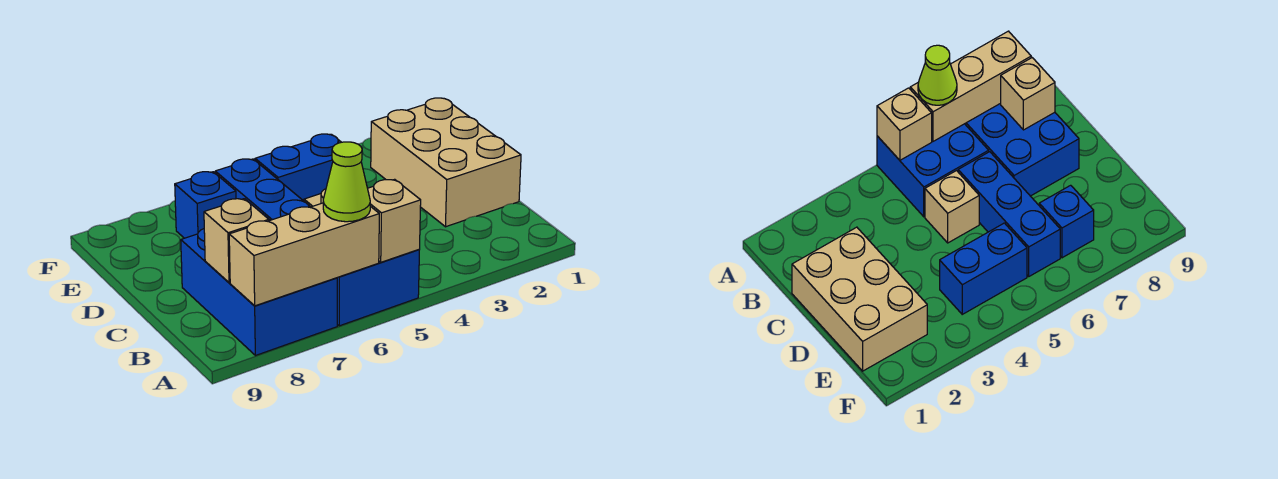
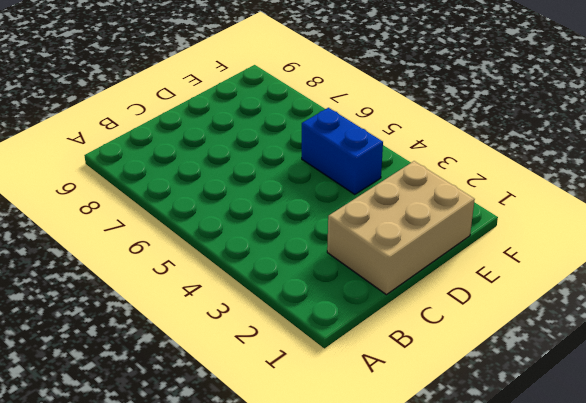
none -> blue 2x2 brick [337,250,419,326]
none -> blue 2x3 brick [181,220,337,356]

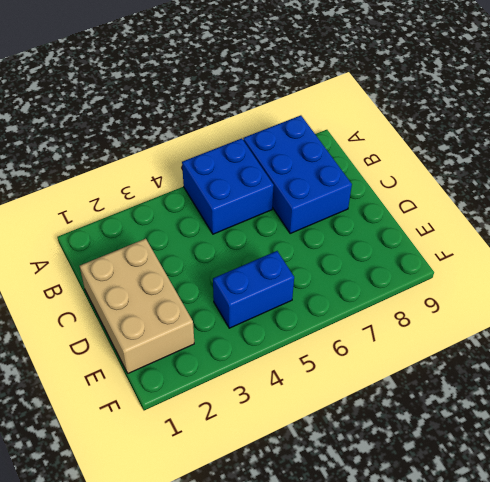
none -> tan 1x1 brick [925,171,979,243]
none -> blue 1x3 brick [215,159,310,220]

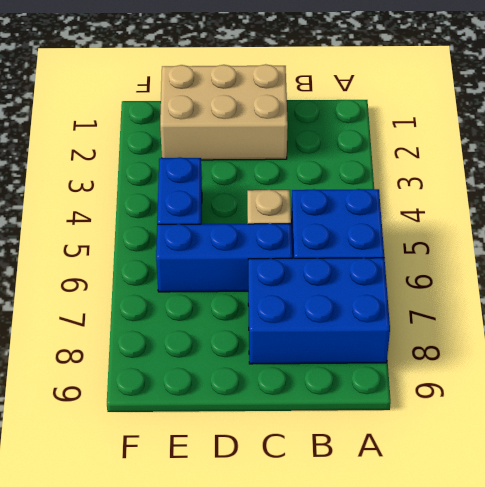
none -> blue 1x1 brick [175,172,236,238]
none -> tan 1x1 brick [368,179,421,262]

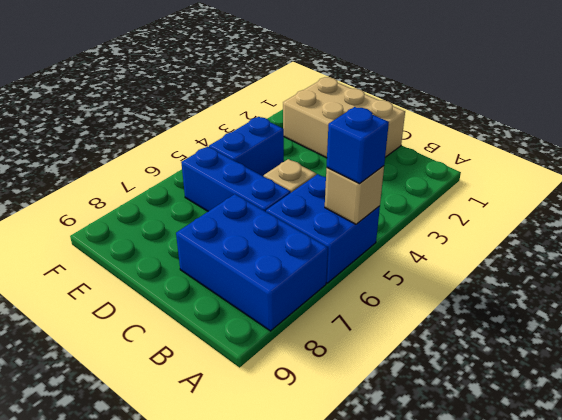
blue 1x1 brick [327,107,389,184] -> blue 1x1 brick moved to [175,172,236,238]
none -> tan 1x3 brick [229,203,379,306]
none -> tan 1x1 brick [204,199,269,283]

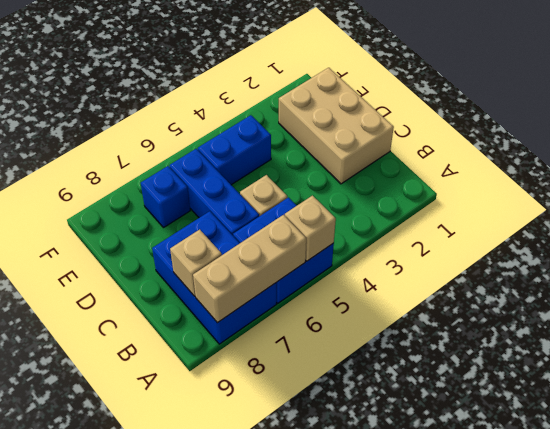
none -> lime 1x1 cone [323,142,370,222]

